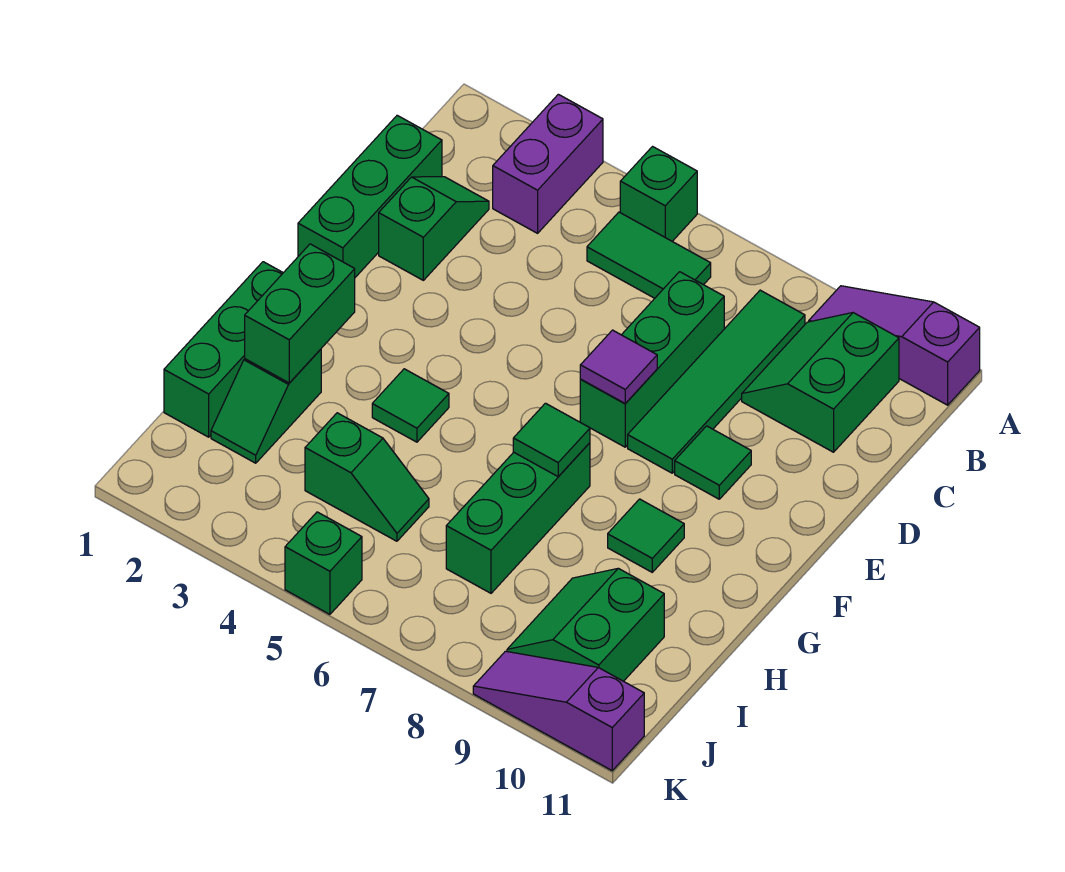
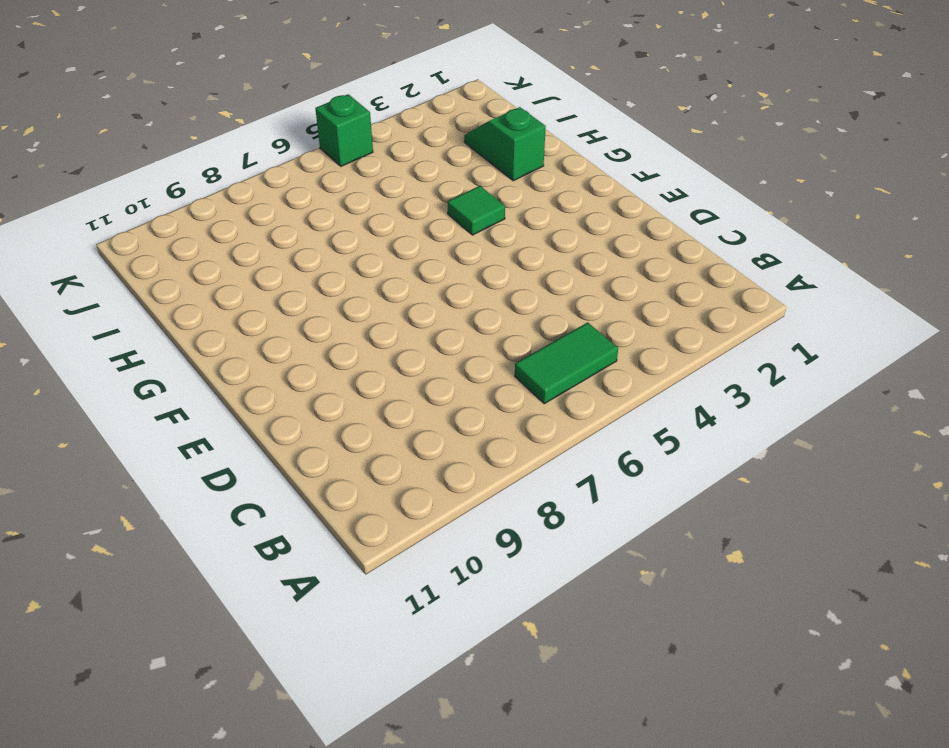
none -> purple 1x2 brick [493,94,603,233]
none -> green 1x1 brick [620,147,697,241]
none -> purple 1x3 slope [809,286,980,405]

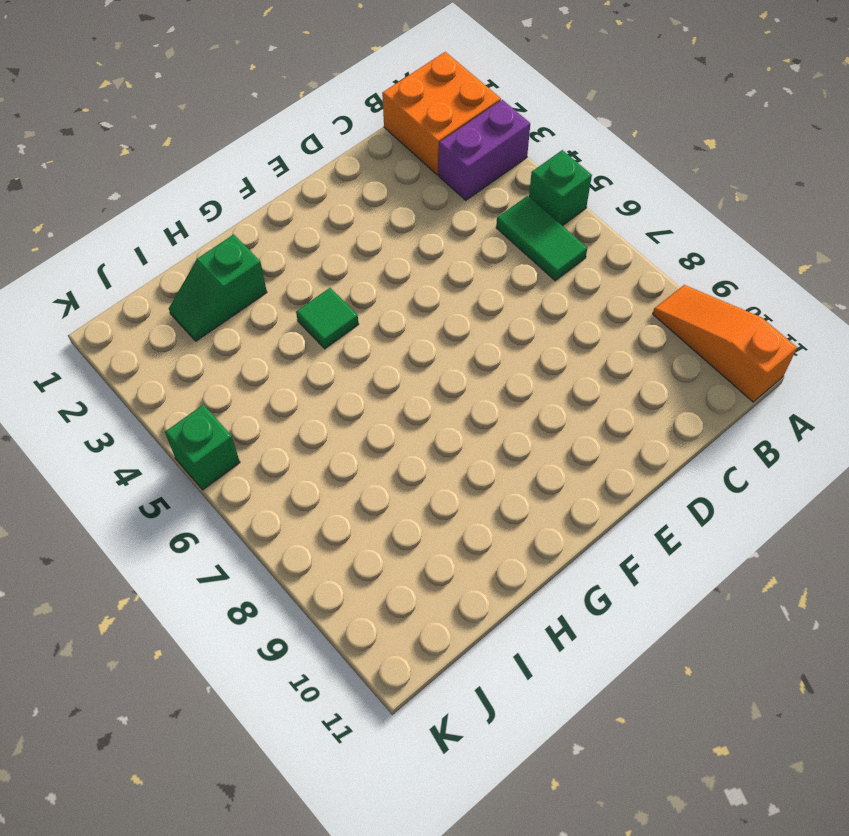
orange 2x2 brick [382,52,501,175] -> none
orange 1x3 slope [653,285,797,402] -> purple 1x3 slope [809,286,980,405]
none -> green 1x4 tile [628,290,805,473]
none -> green 2x2 slope [742,313,899,452]
none -> green 1x3 brick [298,115,442,277]

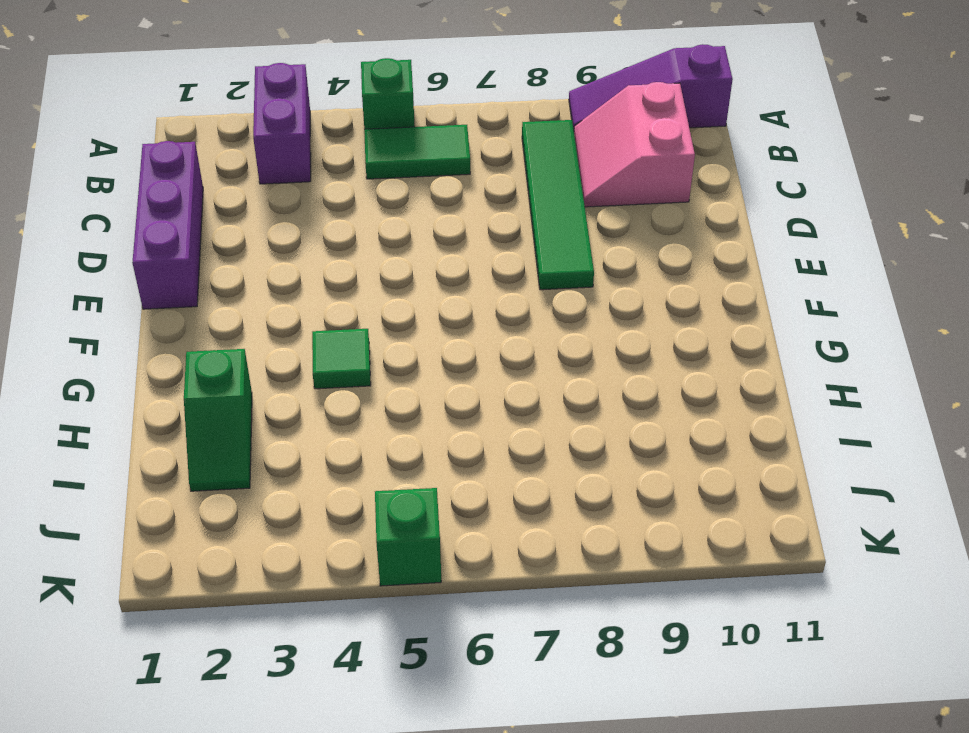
pink 2x2 slope [574,82,695,207] -> green 2x2 slope [742,313,899,452]
purple 1x3 brick [132,141,203,309] -> green 1x3 brick [298,115,442,277]
none -> green 1x2 slope [379,177,489,280]
none -> green 1x3 brick [580,272,724,447]
none -> green 1x1 tile [675,426,751,499]

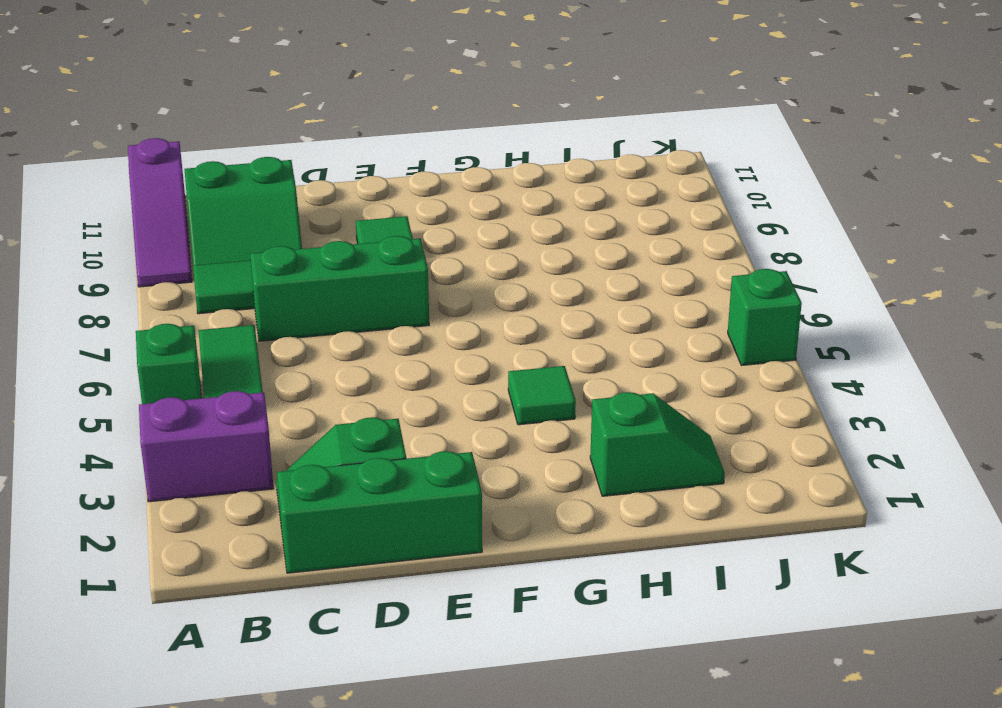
none -> green 1x3 brick [164,262,283,437]
none -> green 1x3 brick [446,443,590,593]
none -> green 1x1 tile [608,499,684,572]

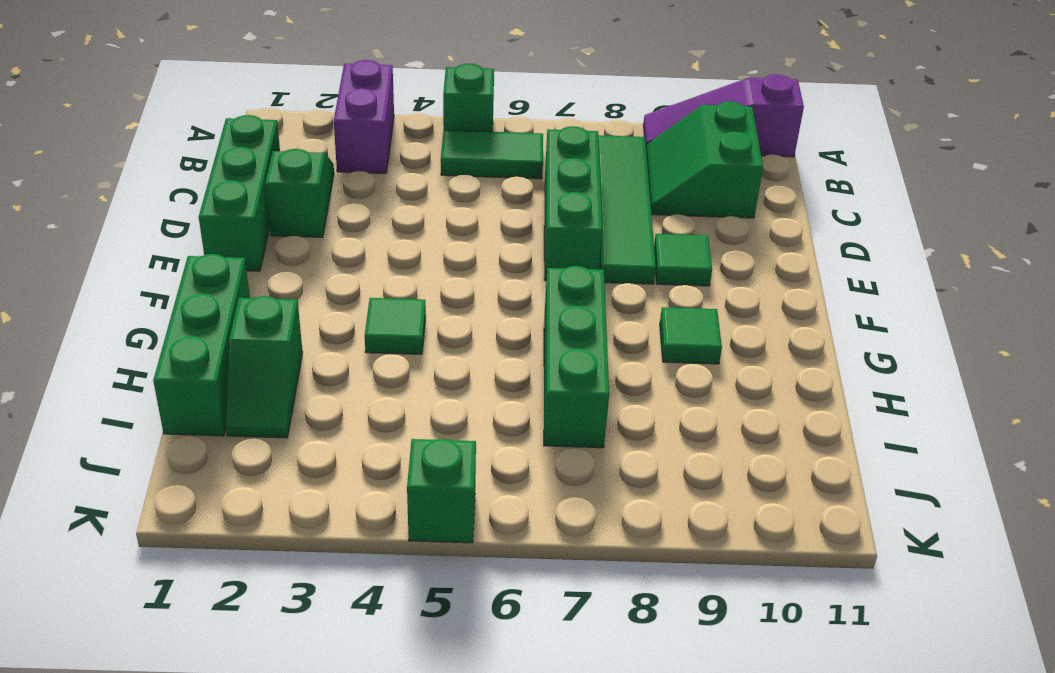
none -> green 1x2 slope [305,413,429,541]
none -> green 2x2 slope [507,568,664,681]
none -> purple 1x3 slope [473,651,644,771]

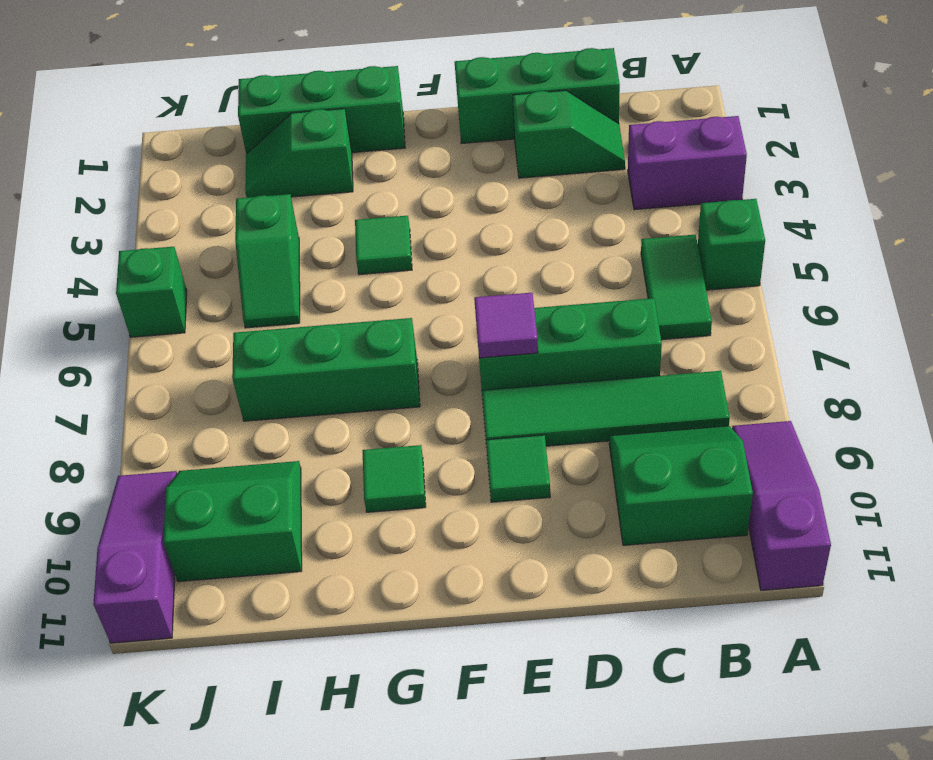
none -> green 1x2 brick [245,244,355,383]
none -> green 1x1 tile [513,403,590,477]

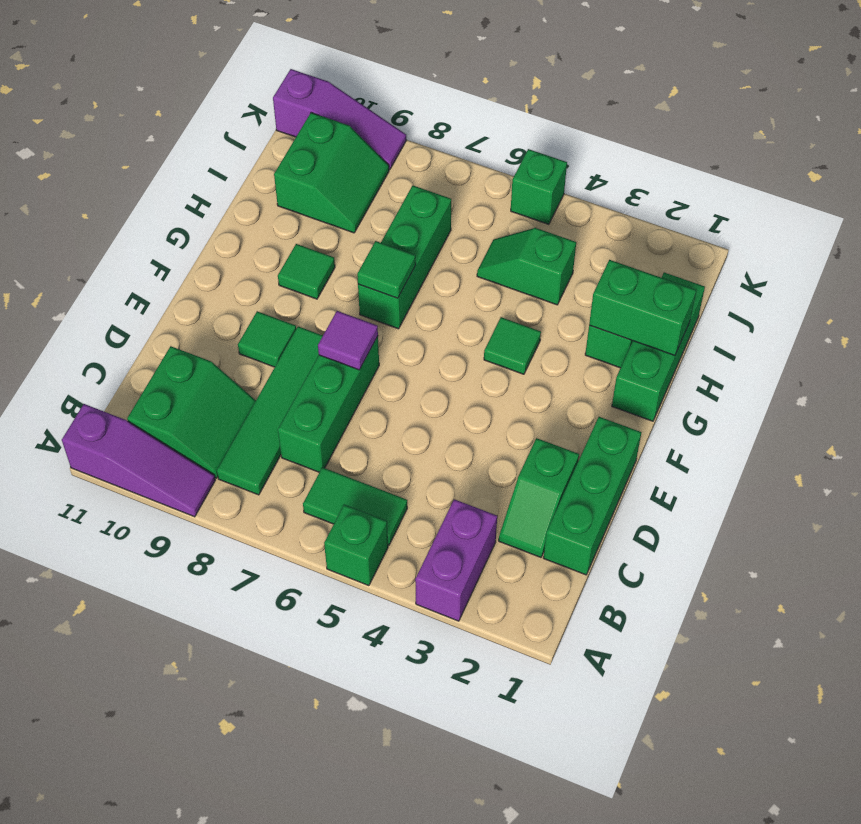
green 1x2 brick [589,260,696,355] -> green 1x2 brick turned to [245,244,355,383]

